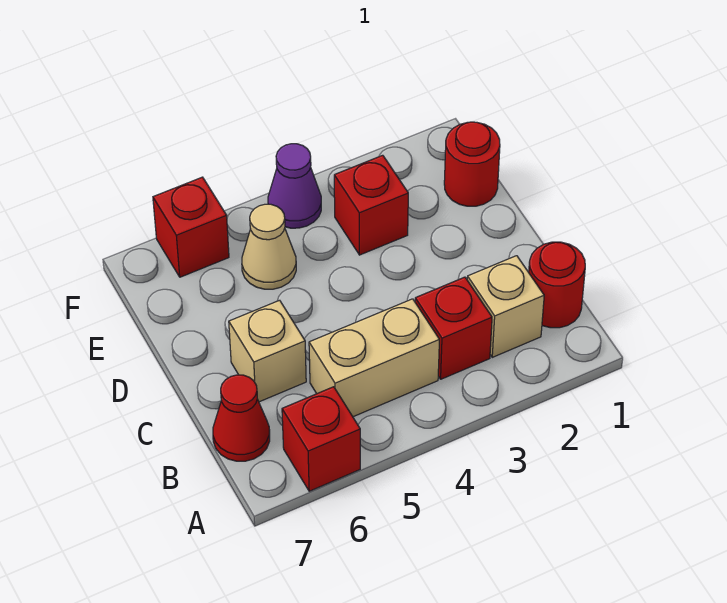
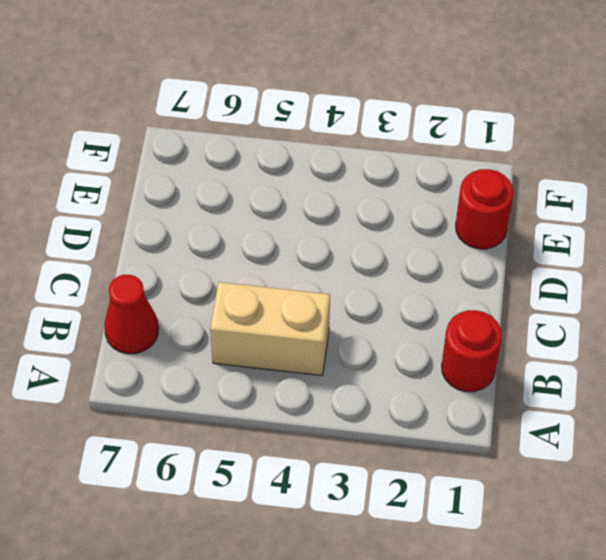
none -> red 1x1 brick [282,387,360,491]
none -> tan 1x1 brick [467,256,544,357]
none -> red 1x1 brick [415,277,492,379]

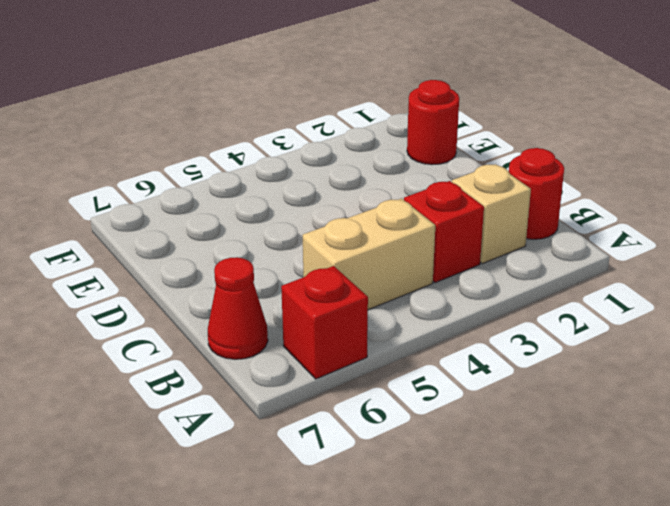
none -> tan 1x1 brick [229,300,306,402]
none -> red 1x1 brick [334,155,408,255]
none -> tan 1x1 cone [242,204,296,289]

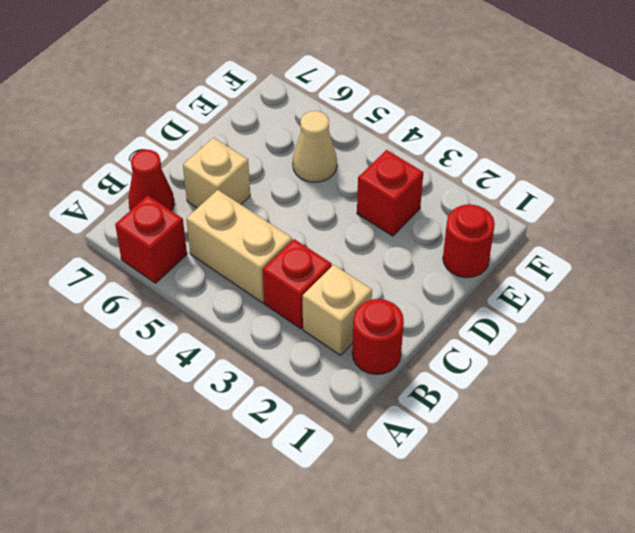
none -> purple 1x1 cone [268,144,321,228]
none -> red 1x1 brick [153,177,229,277]

